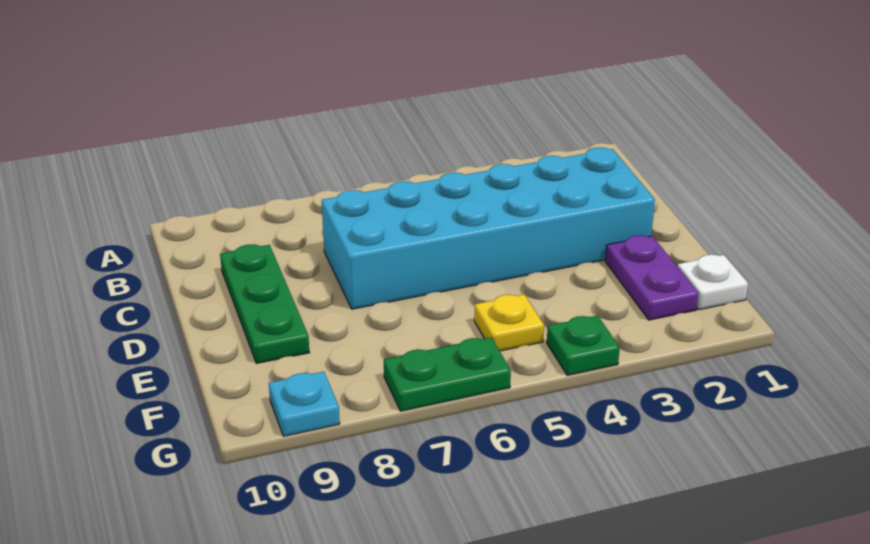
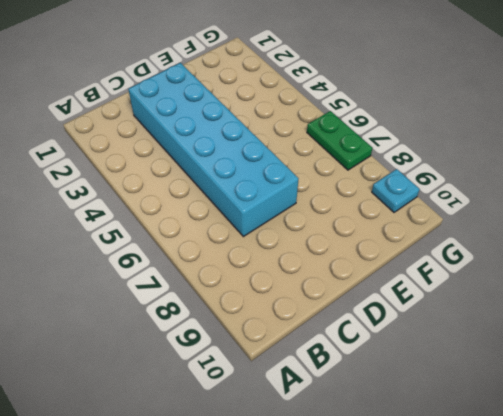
none -> green 1x3 plate [220,244,310,363]
none -> purple 1x2 plate [605,236,699,320]

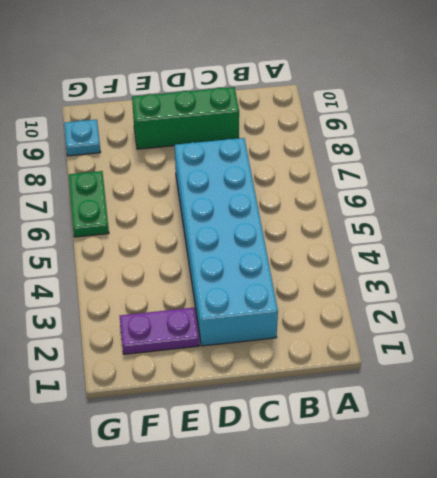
green 1x3 brick [132,87,239,149] -> green 1x3 plate [220,244,310,363]
none -> white 1x1 plate [678,255,748,310]
none -> yellow 1x1 plate [474,295,544,351]

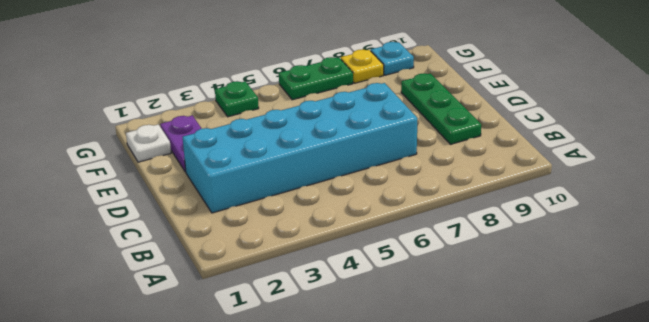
yellow 1x1 plate [341,49,384,83] -> yellow 1x1 plate moved to [474,295,544,351]

